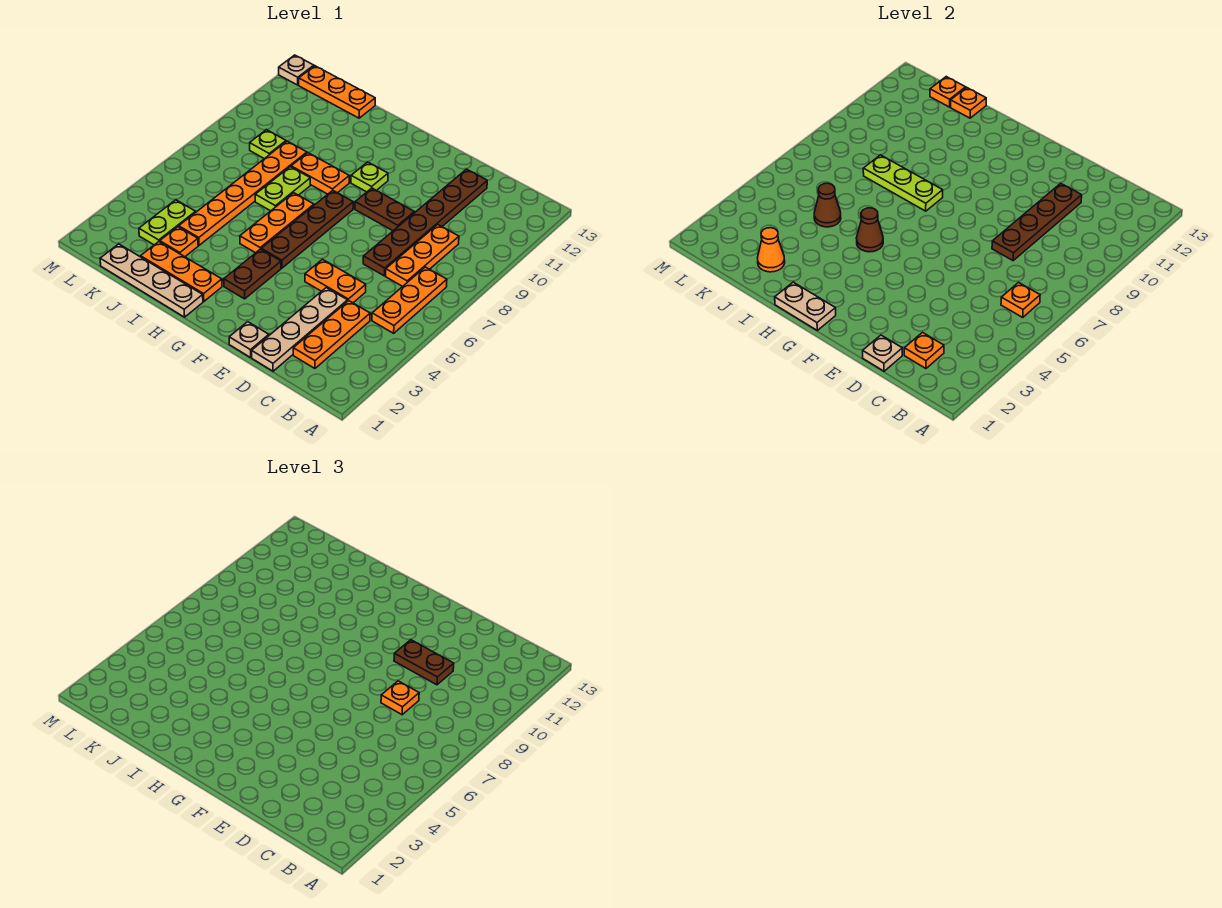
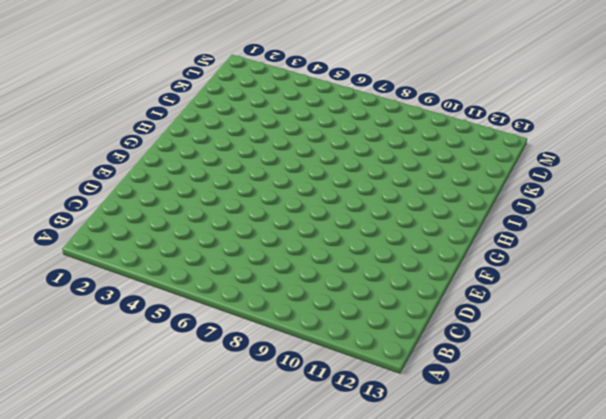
none -> orange 1x3 plate [372,267,447,333]
none -> orange 1x3 plate [293,301,370,368]
none -> orange 1x3 plate [386,225,459,286]
none -> tan 1x4 plate [252,288,348,371]

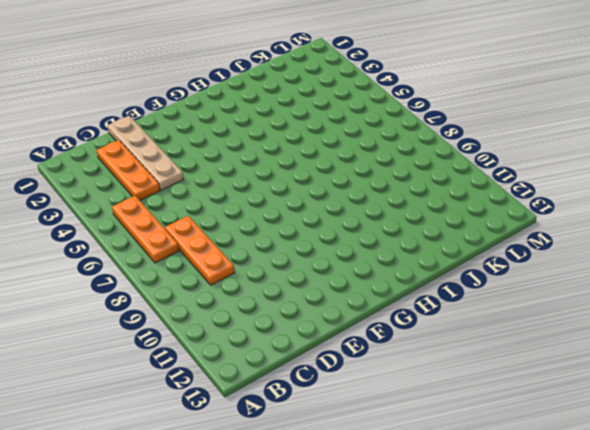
none -> orange 1x2 plate [305,259,366,303]
none -> brown 1x6 plate [363,169,487,276]
none -> tan 1x1 plate [229,322,269,357]
none -> brown 1x2 plate [355,188,414,231]

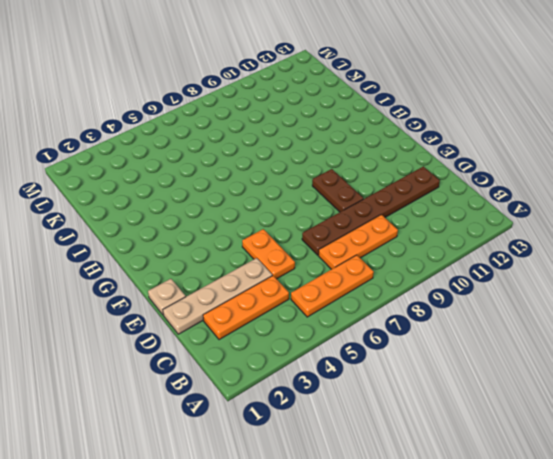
none -> brown 1x2 plate [224,249,281,299]
none -> brown 1x4 plate [261,190,353,268]
none -> lime 1x1 plate [351,162,388,192]
none -> tan 1x4 plate [100,244,203,317]

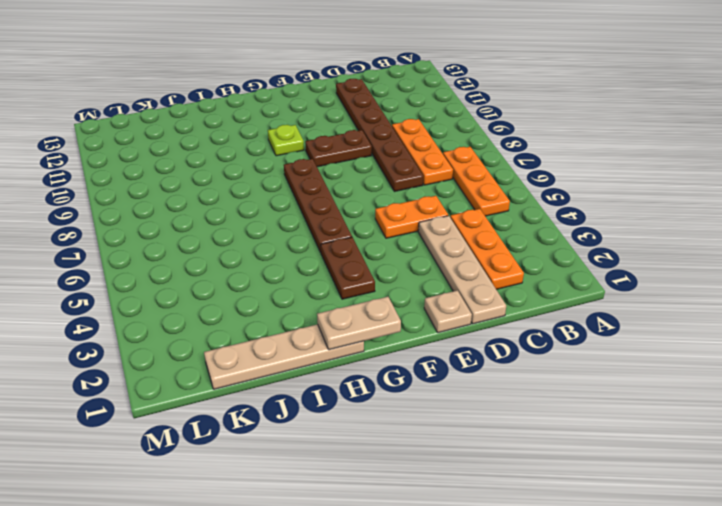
none -> orange 1x3 plate [141,242,222,301]
none -> orange 1x3 plate [240,193,314,253]
none -> orange 1x2 plate [291,153,349,194]
none -> lime 1x2 plate [255,167,310,211]

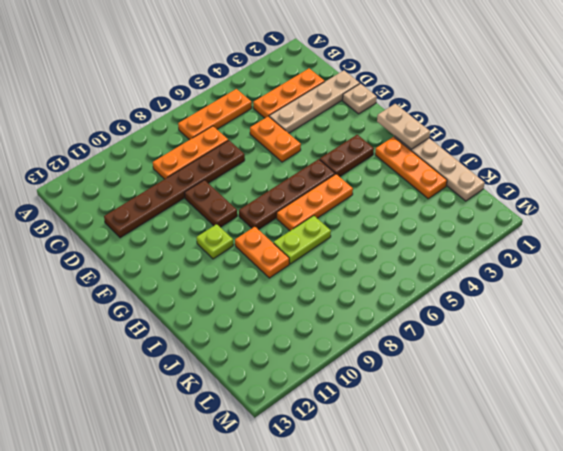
none -> orange 1x1 plate [160,227,198,257]
none -> orange 1x6 plate [179,141,307,245]
none -> orange 1x3 plate [299,66,375,118]
none -> lime 1x2 plate [139,200,196,245]

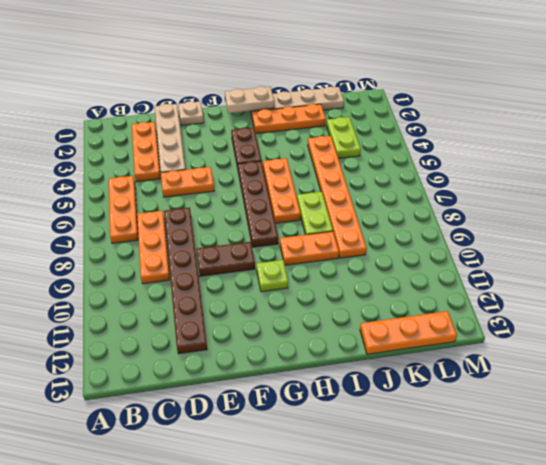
none -> orange 1x1 plate [160,227,198,257]
none -> lime 1x1 plate [250,130,286,159]
none -> tan 1x1 plate [279,55,314,85]
none -> orange 1x1 plate [1001,283,1040,317]

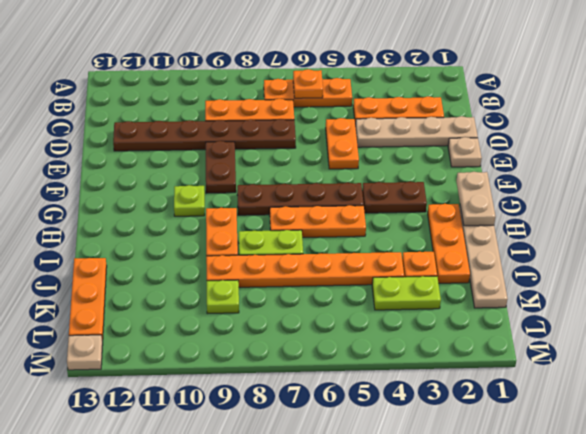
none -> orange 1x1 plate [904,333,944,368]
none -> tan 1x1 plate [863,335,902,371]
none -> brown 1x4 plate [992,183,1082,261]
none -> brown 1x1 cone [857,208,883,252]

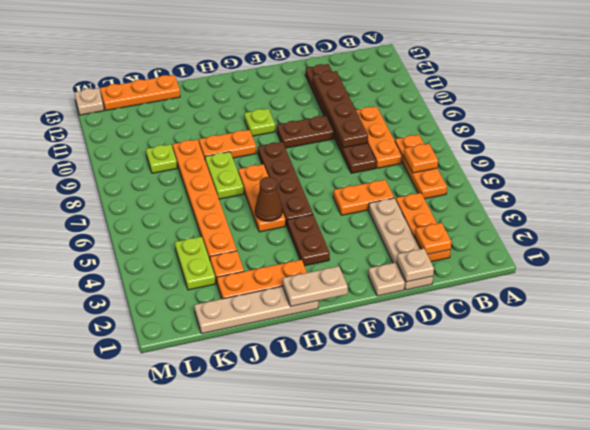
none -> lime 1x3 plate [863,155,943,211]
none -> orange 1x1 cone [758,228,785,272]
none -> brown 1x1 cone [814,183,841,227]
none -> orange 1x1 plate [951,87,986,118]

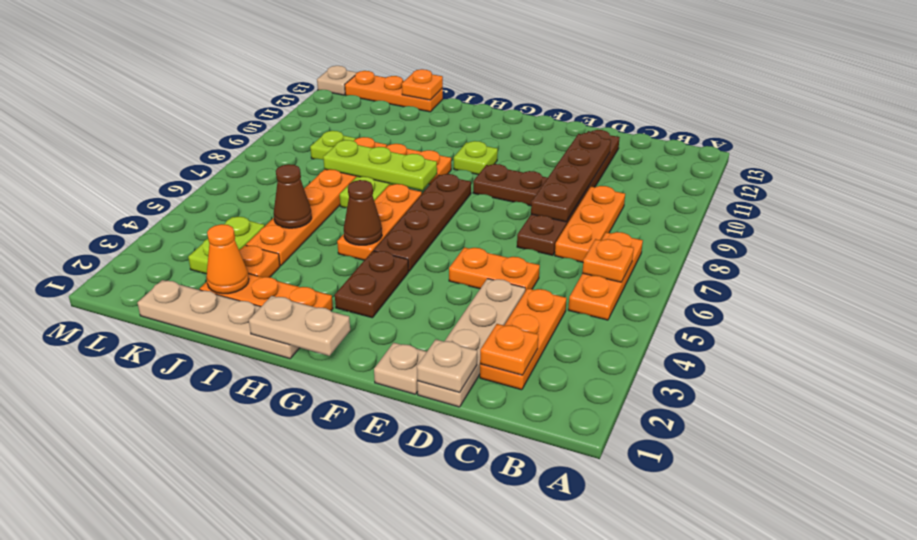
none -> orange 1x1 plate [930,77,966,107]
none -> orange 1x1 plate [381,681,419,715]
none -> brown 1x2 plate [394,640,454,685]

